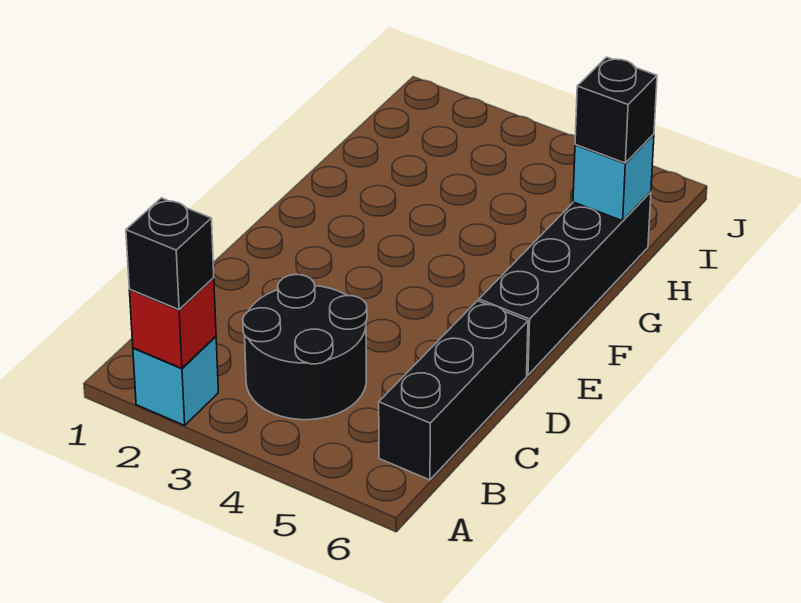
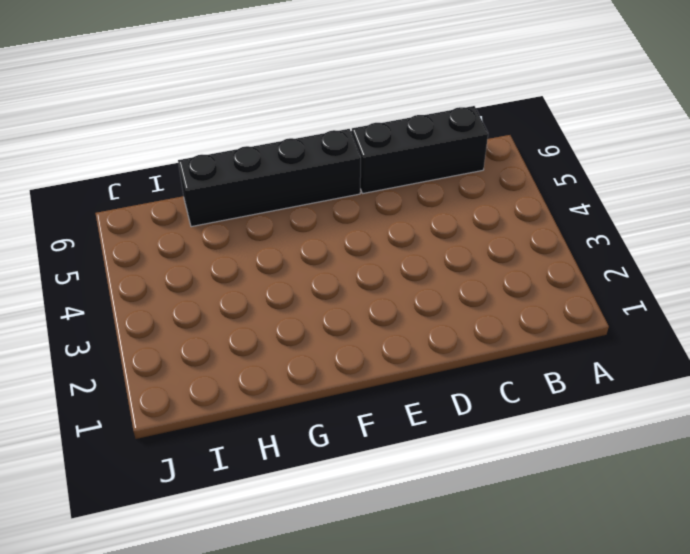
none -> cyan 1x1 brick [133,336,218,425]
none -> black 2x2 round brick [243,275,367,420]

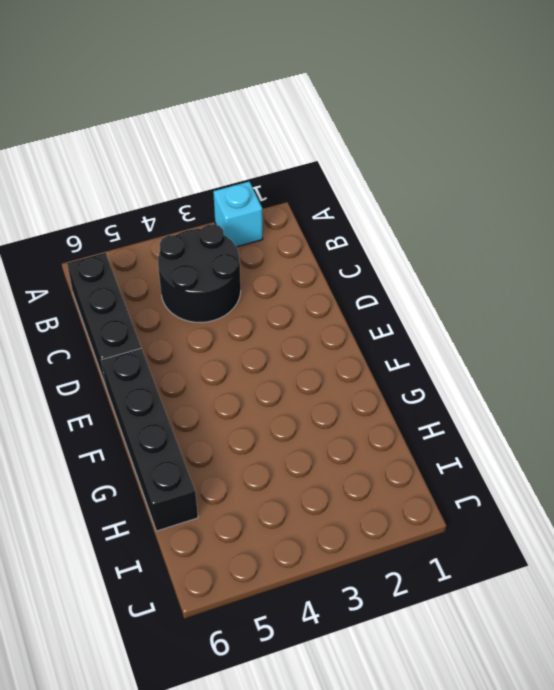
none -> red 1x1 brick [129,278,216,368]
none -> cyan 1x1 brick [573,134,654,221]

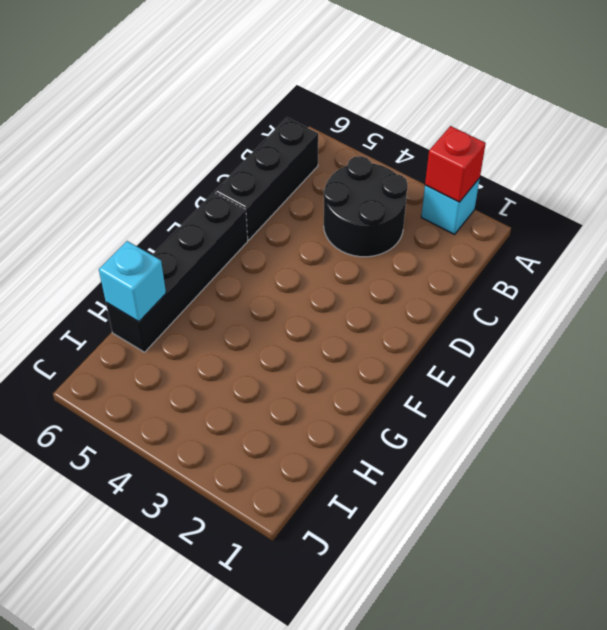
none -> black 1x1 brick [126,198,214,310]
none -> black 1x1 brick [575,57,657,163]

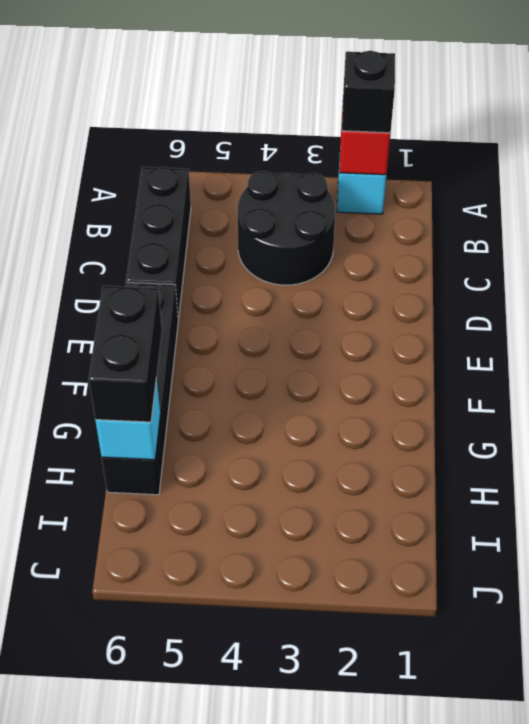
black 1x2 brick [89,286,162,422] -> black 1x1 brick [575,57,657,163]

